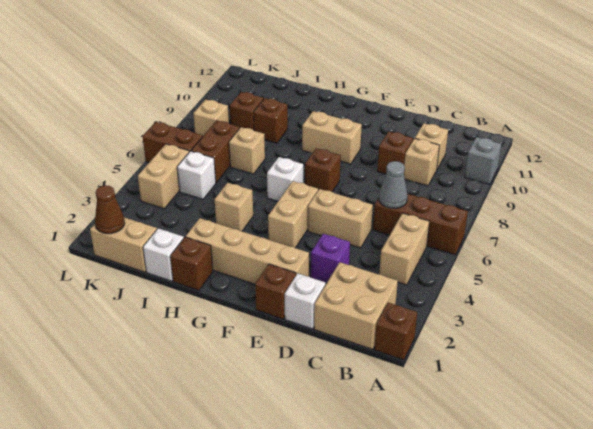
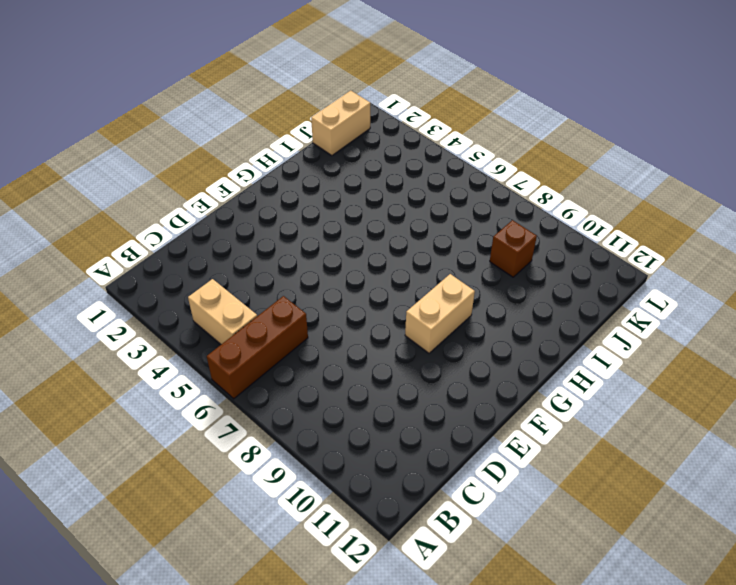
none -> brown 1x1 brick [374,303,417,360]
none -> grey 1x1 brick [465,137,501,184]
none -> tan 2x2 brick [314,262,398,349]
none -> tan 1x1 brick [404,138,440,186]

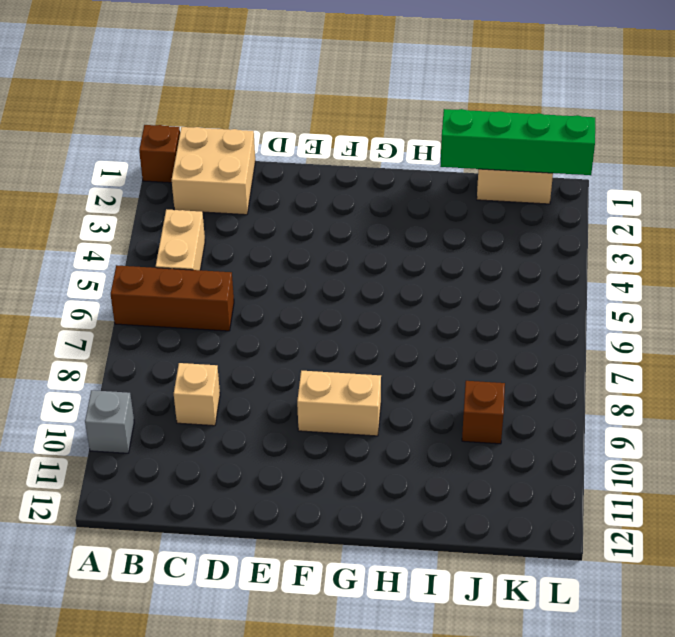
green 1x4 brick [440,109,595,175] -> brown 1x1 cone [95,185,125,234]
none -> tan 1x1 brick [415,123,448,169]
none -> white 1x1 brick [285,273,326,329]
none -> purple 1x1 brick [311,234,350,283]
none -> tan 1x2 brick [308,189,373,248]

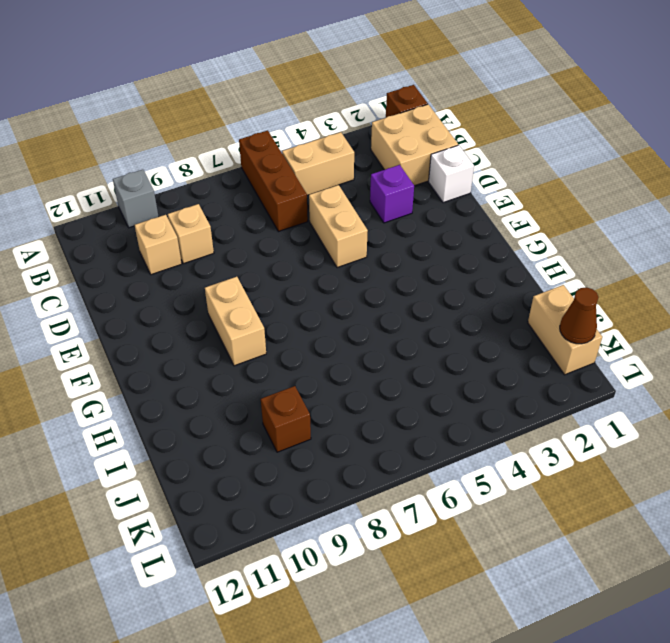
none -> brown 1x1 brick [377,131,413,174]
none -> brown 1x1 brick [255,264,296,319]
none -> tan 1x4 brick [186,218,309,284]
none -> tan 1x2 brick [268,181,318,248]

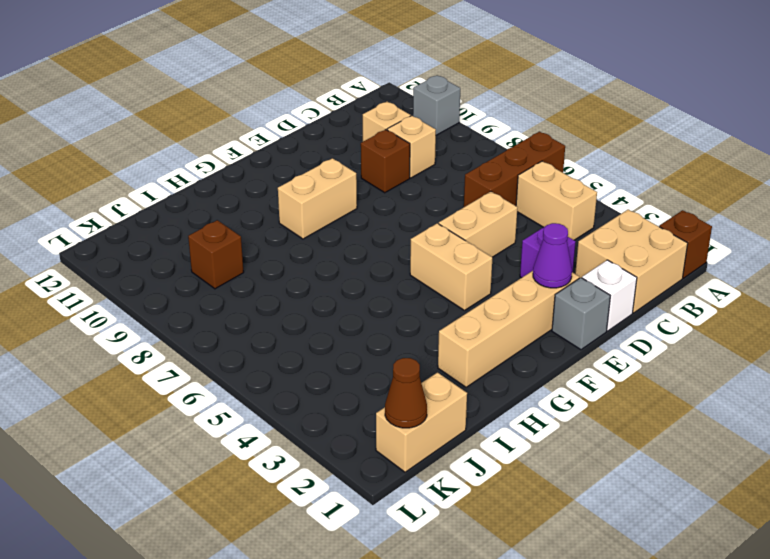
grey 1x1 brick [552,278,610,350] -> brown 1x1 brick [255,264,296,319]
purple 1x1 cone [533,223,572,288] -> none
none -> brown 1x1 brick [305,148,341,192]
none -> white 1x1 brick [267,157,303,201]
none -> brown 1x1 brick [170,237,213,290]
none -> tan 1x1 brick [215,183,253,231]

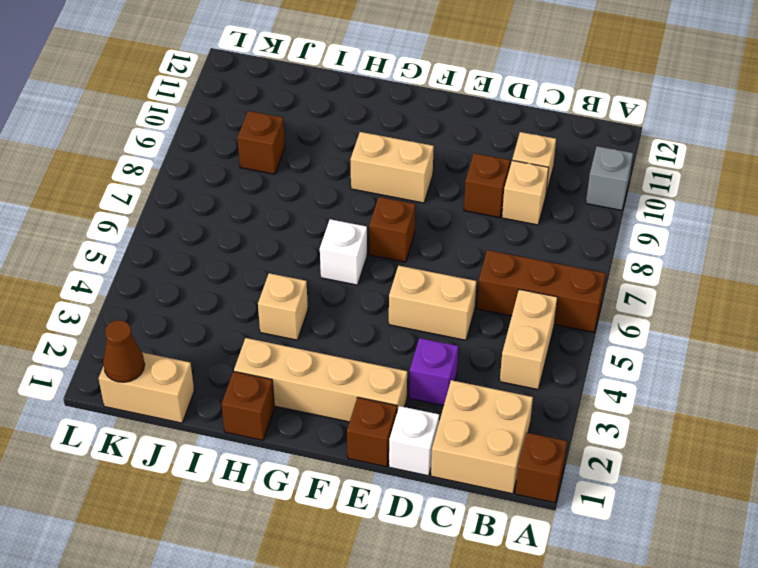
none -> tan 1x2 brick [268,181,318,248]
none -> white 1x1 brick [143,228,184,281]
none -> tan 1x1 brick [229,127,265,174]
none -> brown 1x1 brick [254,98,288,143]

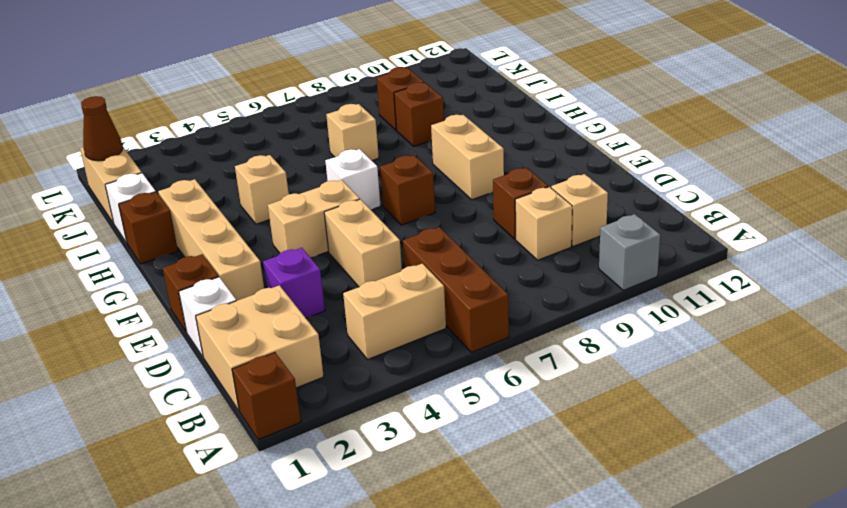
none -> white 1x1 brick [177,151,216,199]
none -> brown 1x2 brick [191,121,240,183]
none -> tan 1x2 brick [138,144,189,208]
none -> brown 1x2 brick [142,122,203,163]

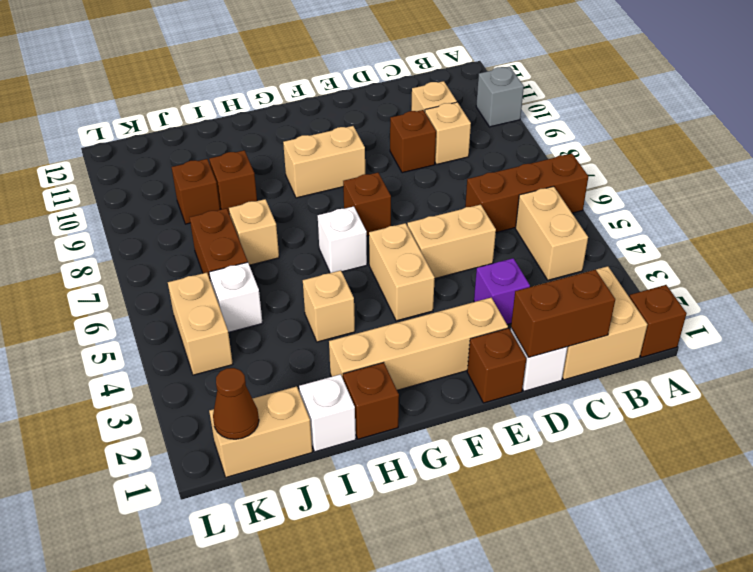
brown 1x2 brick [511,270,615,357] -> brown 1x2 brick moved to [142,122,203,163]
none -> tan 1x1 brick [193,99,229,136]
none -> grey 1x1 cone [379,161,408,208]

